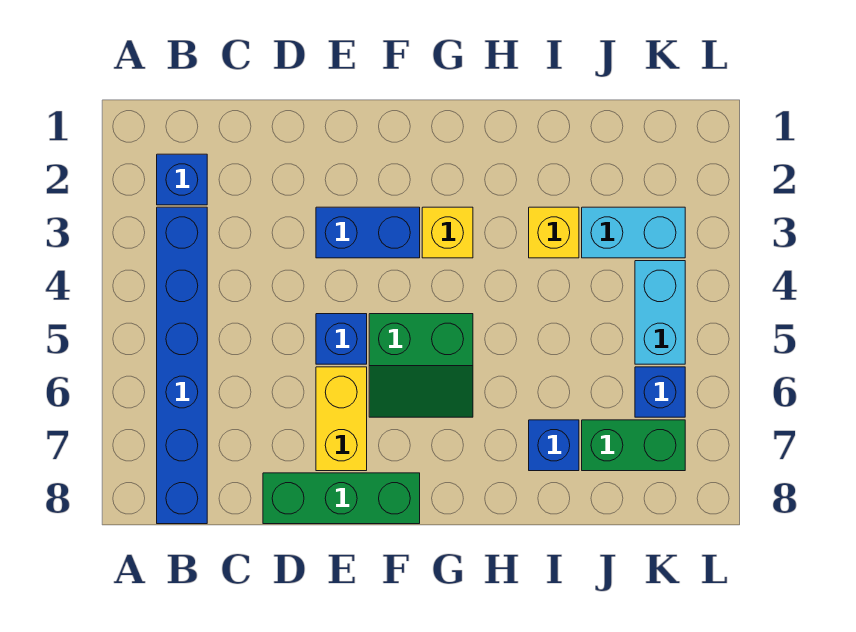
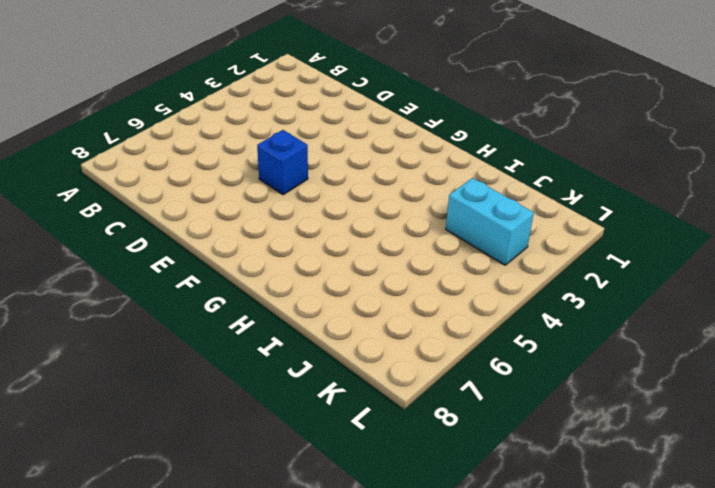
none -> blue 1x1 brick [157,154,207,205]
none -> blue 1x6 brick [157,207,207,524]
none -> green 1x3 brick [263,473,420,524]

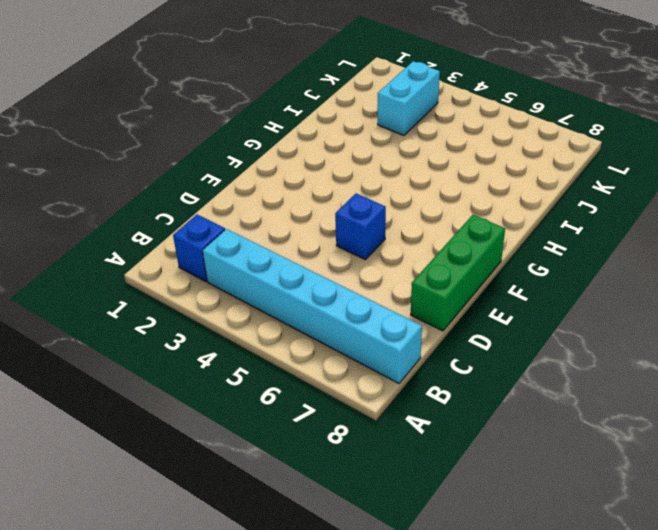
cyan 1x6 brick [203,229,422,383] -> blue 1x6 brick [157,207,207,524]
none -> blue 1x2 brick [316,207,420,258]
none -> yellow 1x2 brick [316,367,367,471]
none -> green 2x2 slope [369,314,473,417]

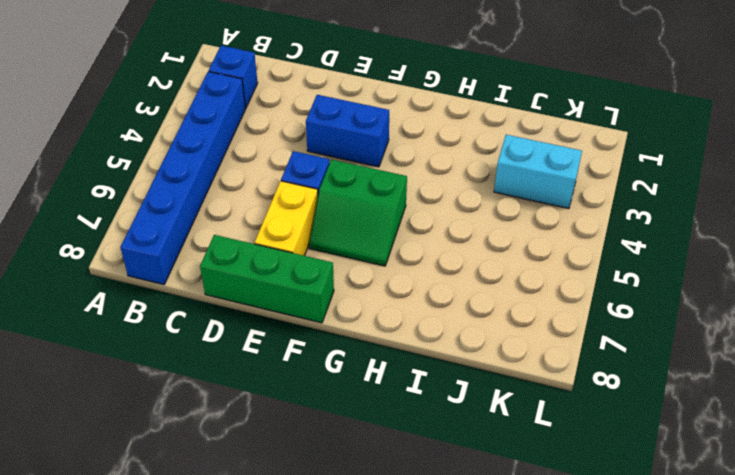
none -> yellow 1x1 brick [422,207,473,258]
none -> yellow 1x1 brick [529,207,579,258]
none -> blue 1x1 brick [529,420,579,471]

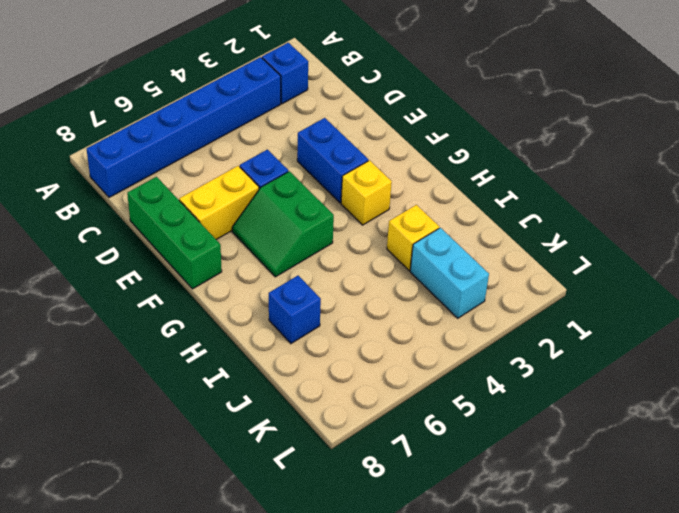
none -> green 1x2 brick [582,420,685,471]
none -> cyan 1x2 brick [635,261,685,364]
none -> blue 1x1 brick [635,367,685,417]

